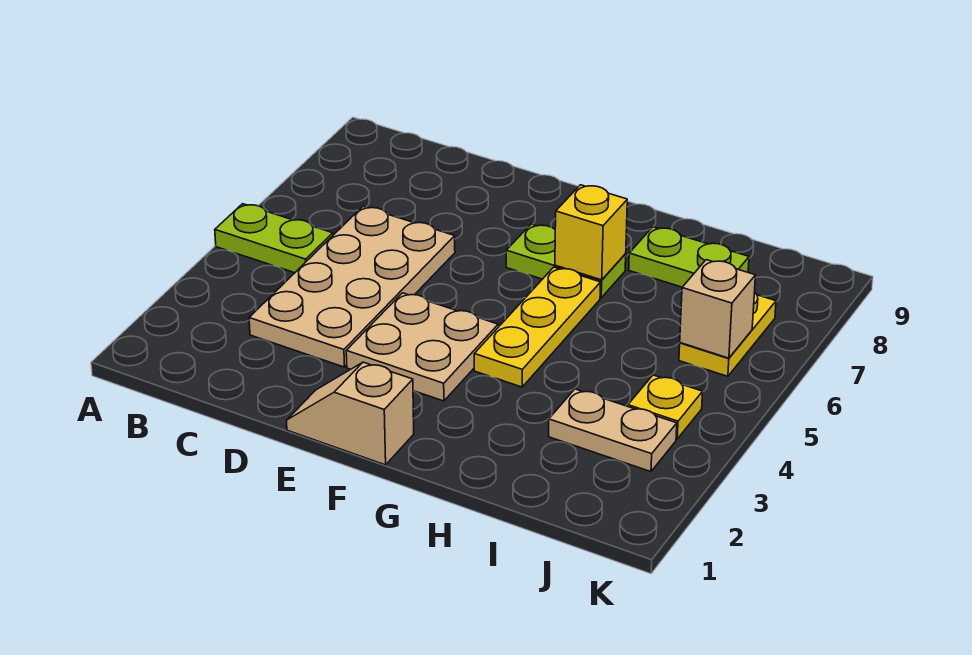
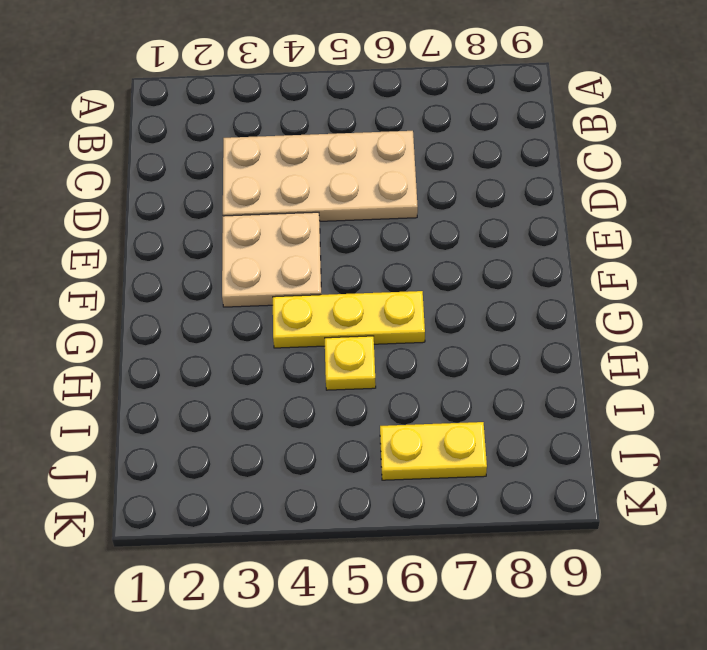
yellow 1x1 plate [325,336,376,390] -> yellow 1x1 plate moved to [628,375,703,439]
none -> lime 1x2 plate [215,204,333,273]
none -> tan 1x2 slope [287,362,414,465]
none -> lime 1x2 plate [506,224,626,298]

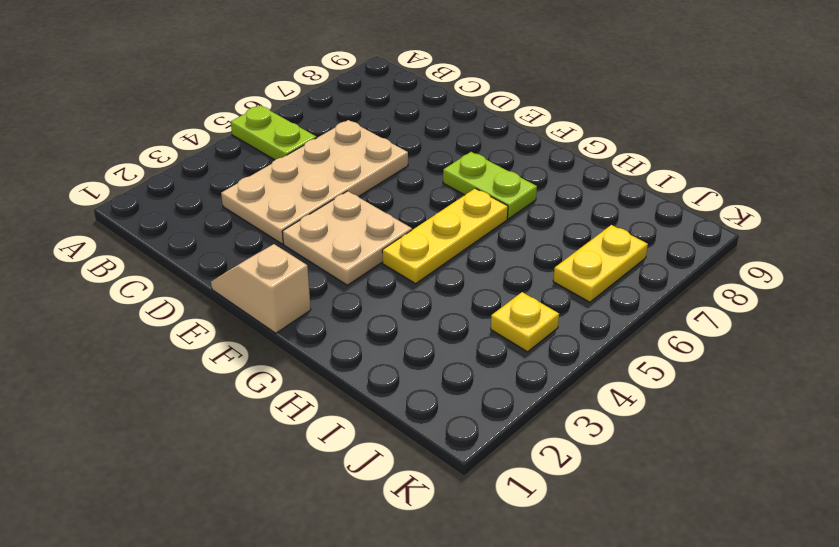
none -> lime 1x2 plate [629,227,749,287]
none -> tan 1x2 plate [549,389,677,472]
none -> yellow 1x1 brick [555,185,627,280]

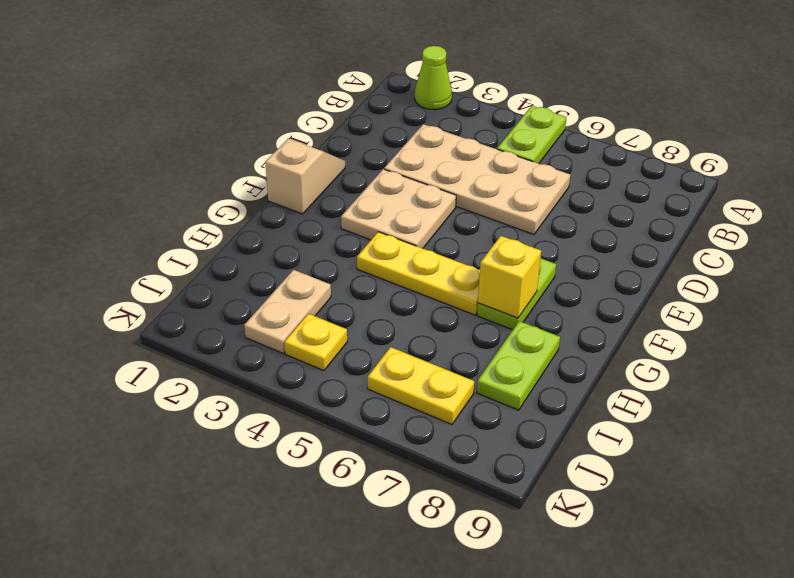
lime 1x1 cone [415,46,452,110] -> none
none -> tan 1x1 brick [680,260,755,358]

